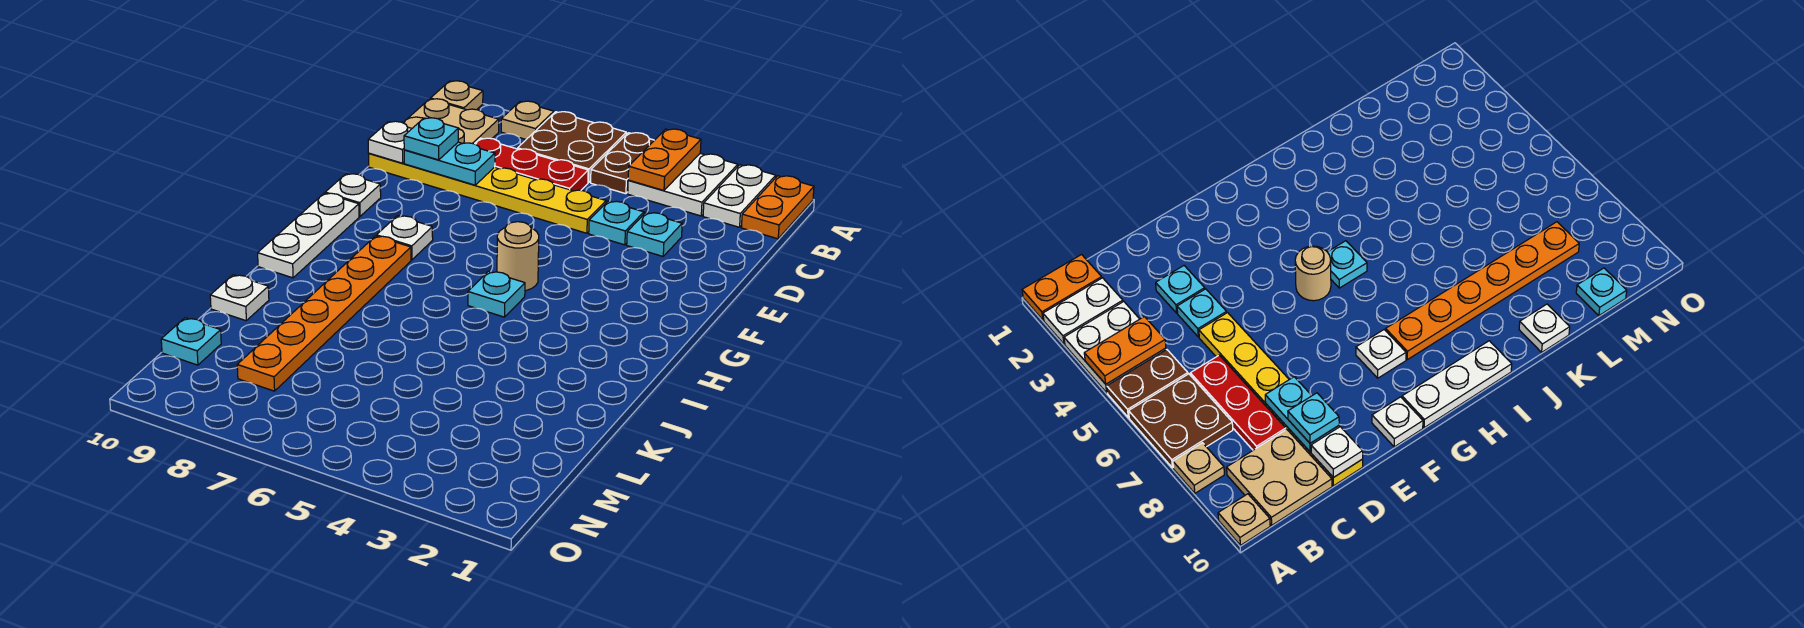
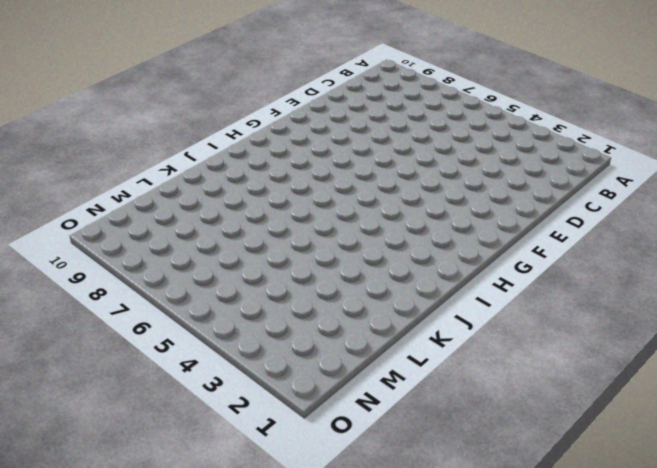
none -> orange 1x2 plate [741,176,814,239]
none -> white 1x2 plate [703,165,776,227]
none -> white 2x2 plate [628,153,738,216]

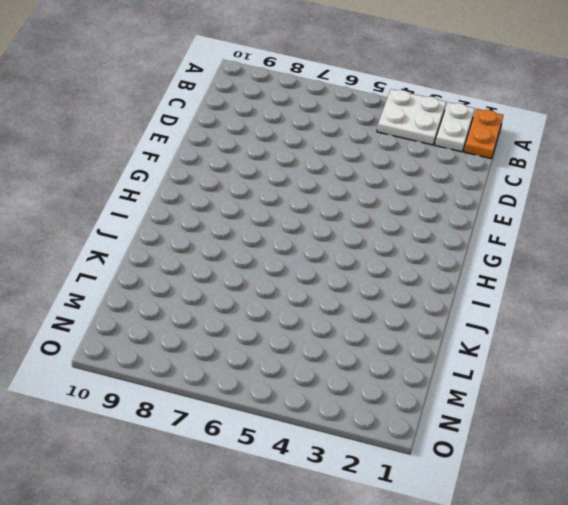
none -> brown 1x2 plate [591,133,654,194]
none -> brown 2x2 plate [518,112,626,183]
none -> tan 1x1 plate [501,101,554,139]

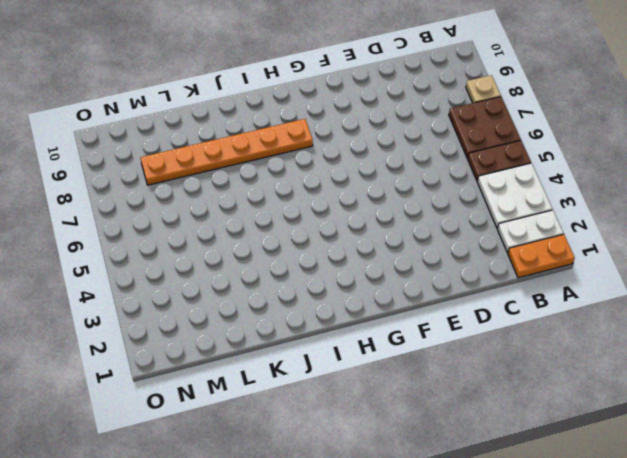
none -> tan 1x1 plate [431,81,483,110]
none -> tan 2x2 plate [403,99,499,144]
none -> red 1x3 plate [475,138,588,191]

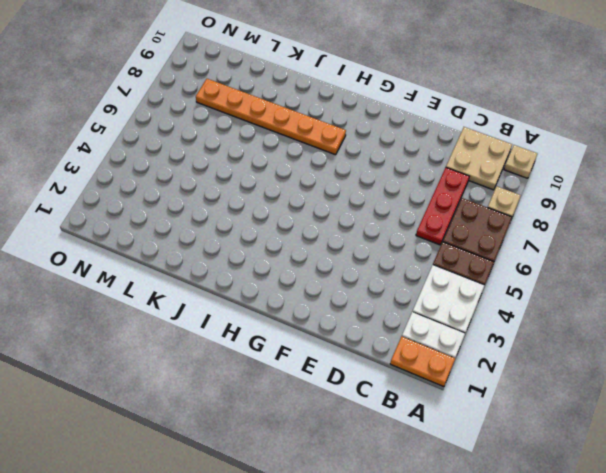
none -> cyan 1x1 plate [627,213,682,256]
none -> cyan 1x1 plate [589,201,644,245]
none -> yellow 1x6 plate [369,153,606,233]

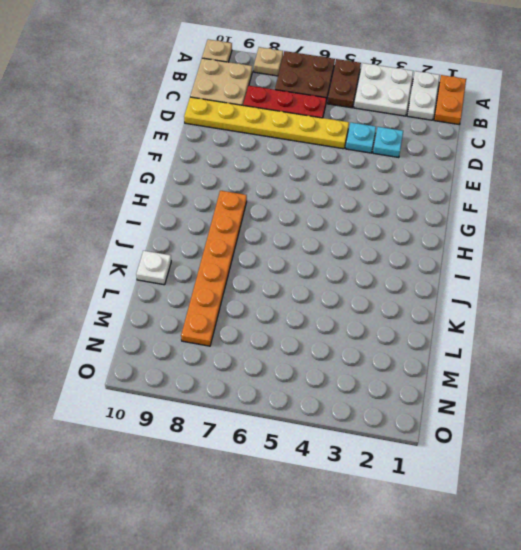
none -> white 1x1 plate [325,174,381,216]
none -> tan 1x1 round brick [497,222,539,291]
none -> white 1x1 plate [377,216,433,260]

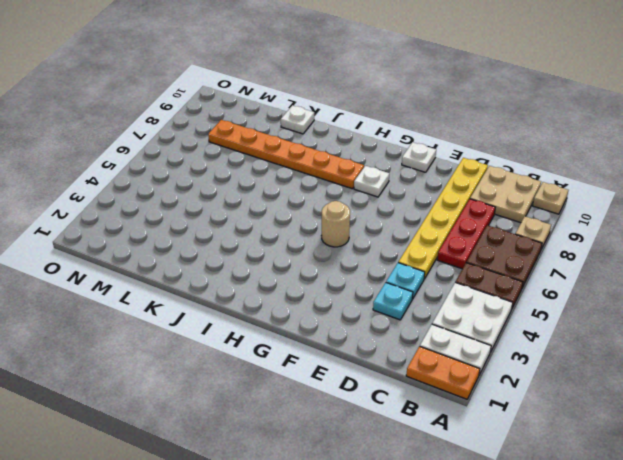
none -> white 1x3 plate [258,193,359,278]
none -> cyan 1x1 plate [468,271,525,317]
none -> cyan 1x1 plate [161,318,221,365]

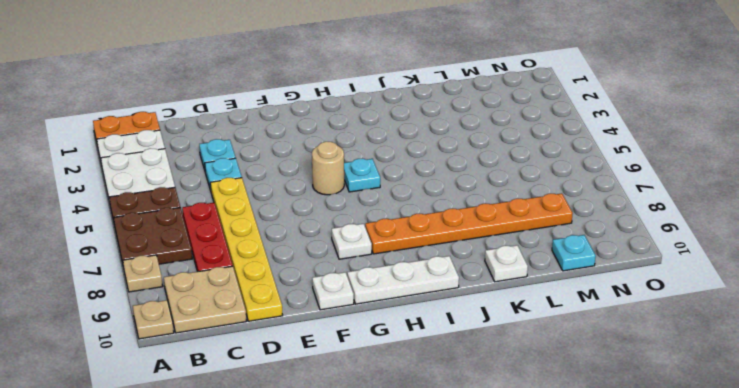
none -> orange 1x2 plate [628,129,701,190]
none -> cyan 1x2 plate [404,142,495,185]
none -> white 1x1 plate [368,121,412,163]

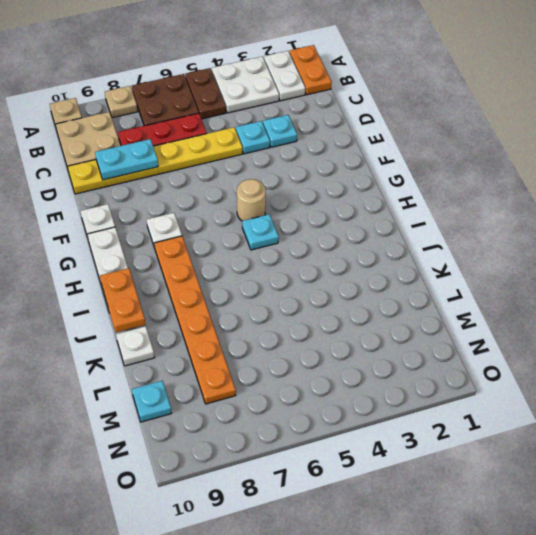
orange 1x2 plate [100,268,145,332] -> orange 1x2 plate moved to [628,129,701,190]
none -> white 1x1 plate [368,121,412,163]
none -> cyan 1x1 plate [404,118,459,160]

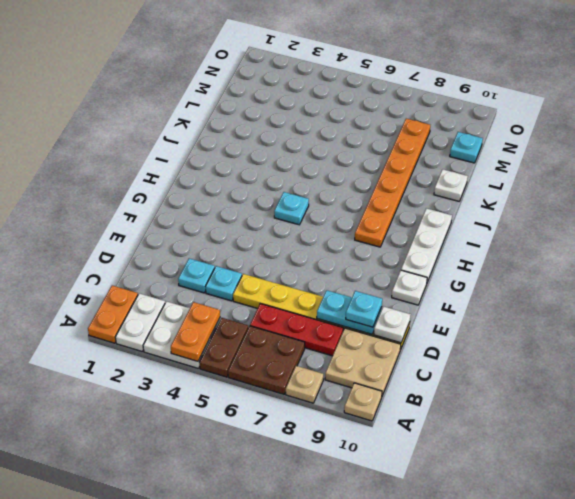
none -> tan 1x1 round brick [497,222,539,291]
none -> white 1x1 plate [377,216,433,260]

